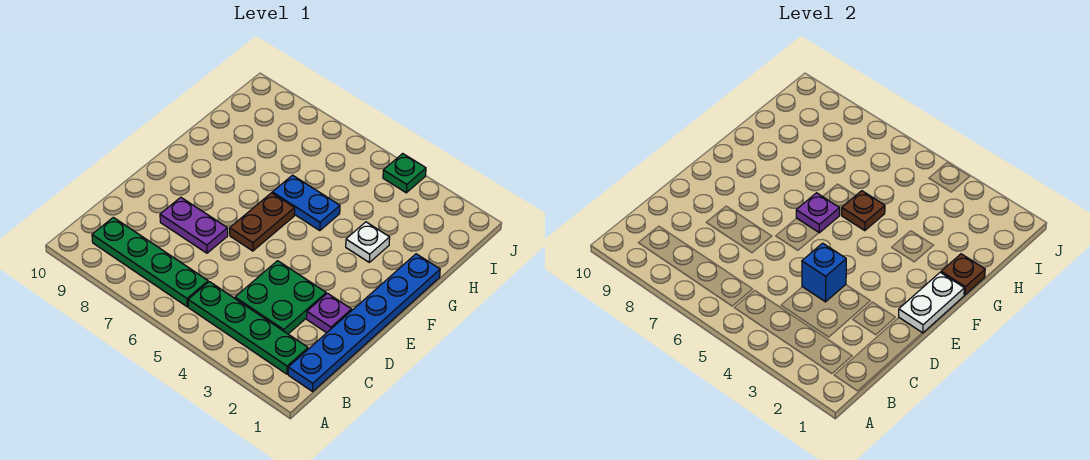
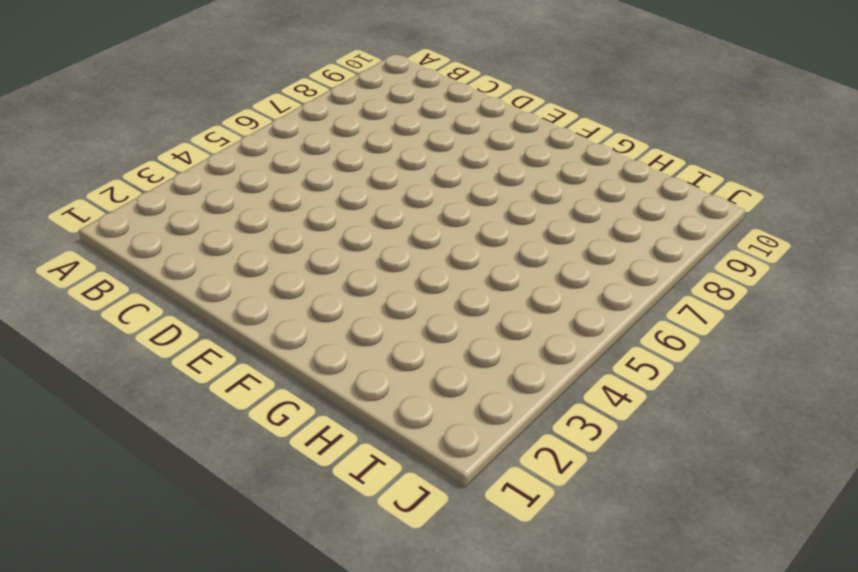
none -> blue 1x6 plate [288,254,440,391]
none -> green 1x4 plate [188,282,308,374]
none -> green 1x4 plate [92,217,208,307]

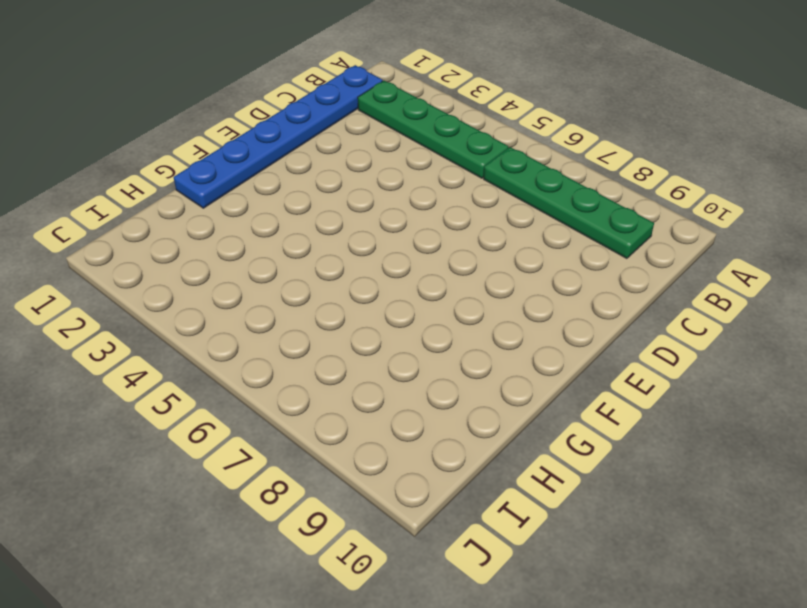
none -> green 2x2 plate [235,261,326,334]
none -> purple 1x1 plate [307,293,352,333]
none -> purple 1x2 plate [160,197,228,253]

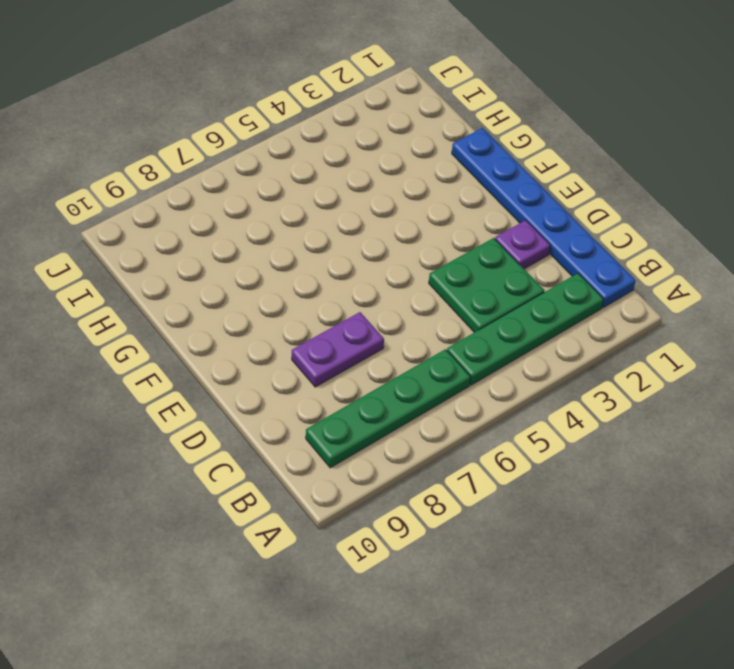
none -> brown 1x2 plate [230,193,295,251]
none -> white 1x1 plate [346,222,390,262]
none -> blue 1x2 plate [272,175,340,231]

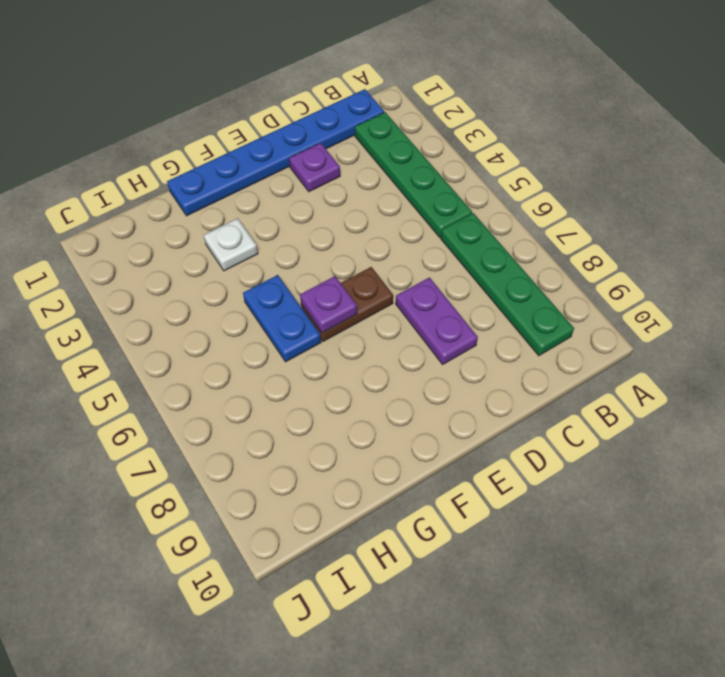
none -> green 2x2 plate [235,261,326,334]
none -> green 1x1 plate [383,154,426,193]
none -> blue 1x1 brick [802,243,846,302]

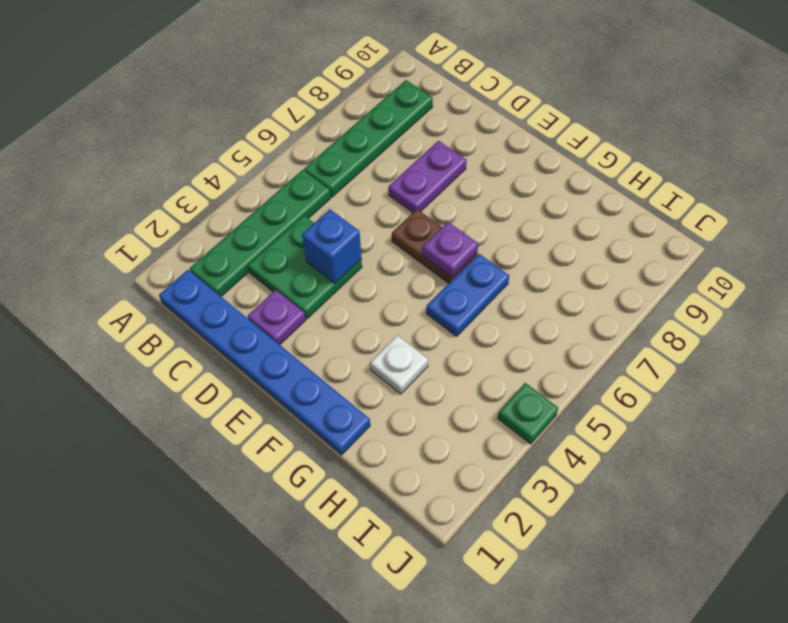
none -> white 1x2 plate [899,272,964,333]
none -> brown 1x1 plate [941,254,985,295]
none -> brown 1x1 plate [842,191,885,231]

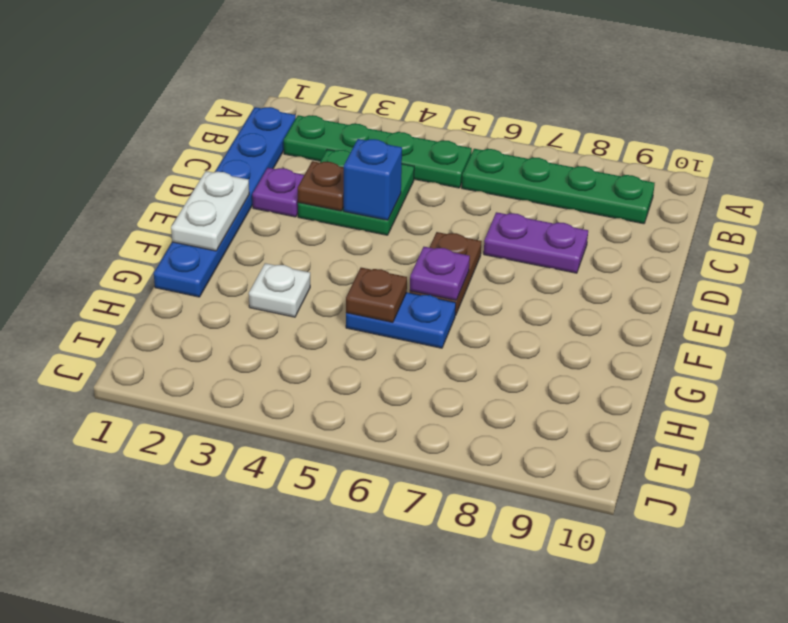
brown 1x1 plate [298,161,344,211] -> brown 1x1 plate moved to [941,254,985,295]
none -> green 1x1 plate [383,154,426,193]

